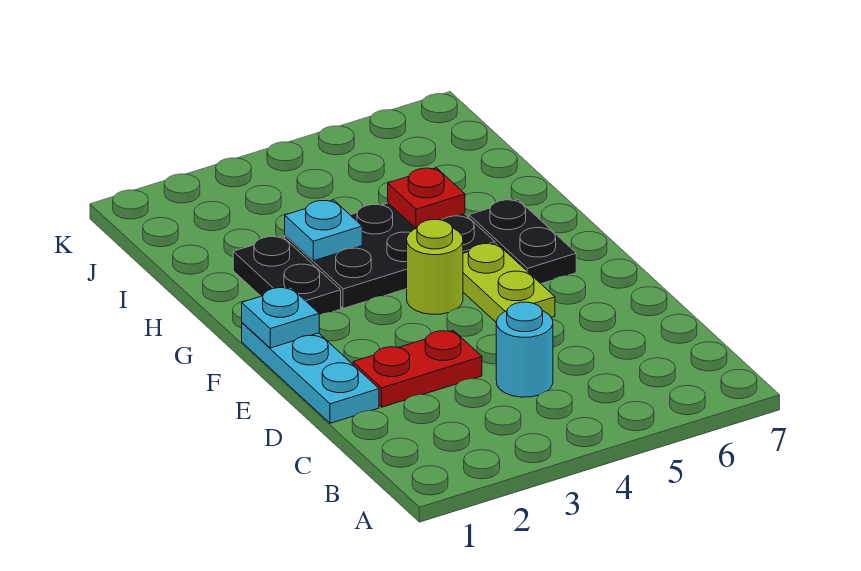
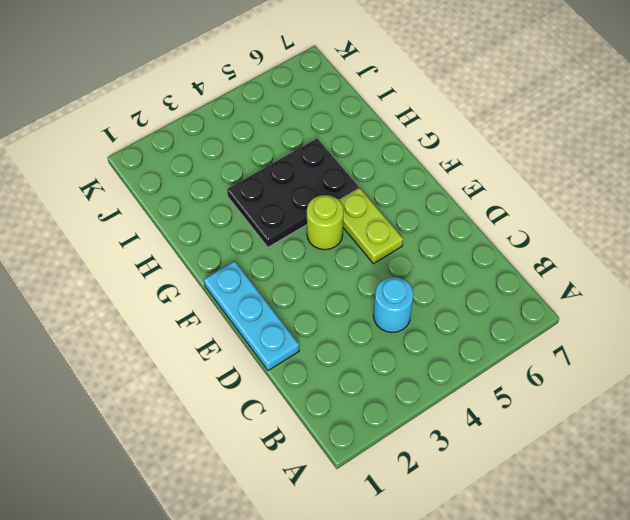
none -> red 1x2 plate [353,330,482,407]
none -> black 1x2 plate [469,200,576,284]

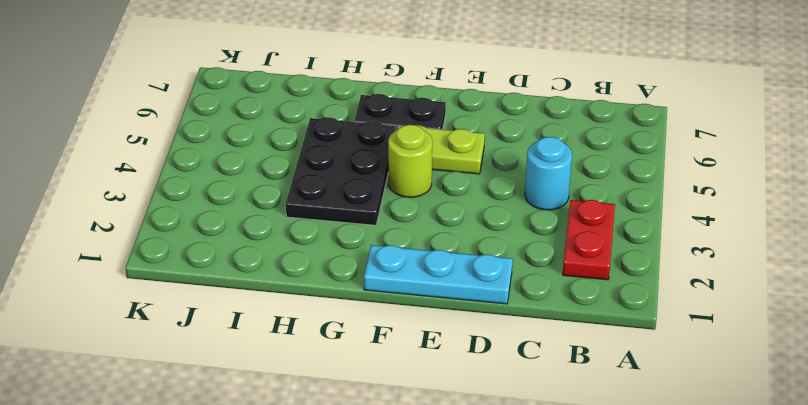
red 1x2 plate [563,200,615,280] -> red 1x2 plate moved to [353,330,482,407]
none -> black 1x2 plate [233,236,341,315]
none -> cyan 1x1 plate [242,287,319,348]

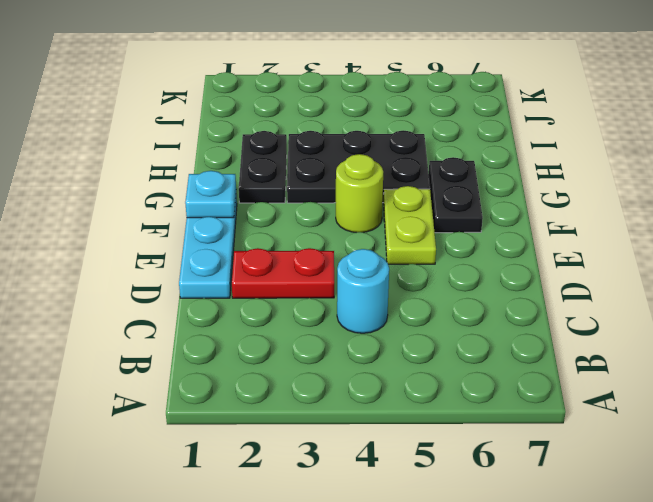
none -> cyan 1x1 plate [285,200,362,261]
none -> red 1x1 plate [388,168,465,228]

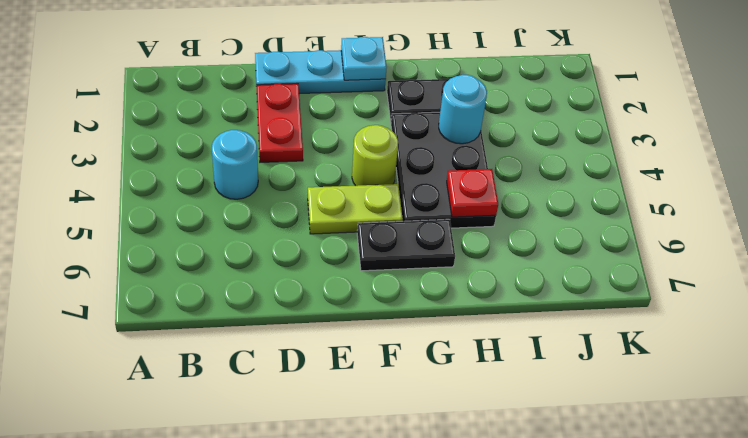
cyan 1x1 round brick [439,75,487,144] -> cyan 1x1 plate [285,200,362,261]

